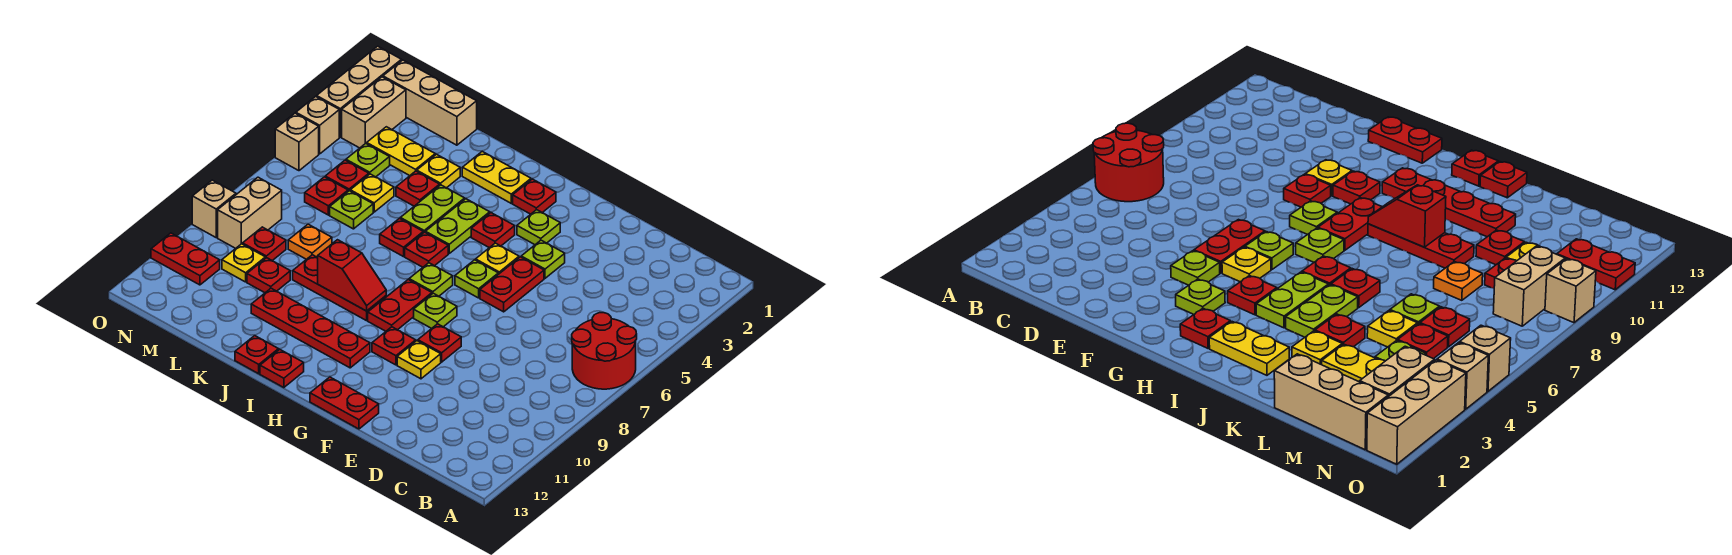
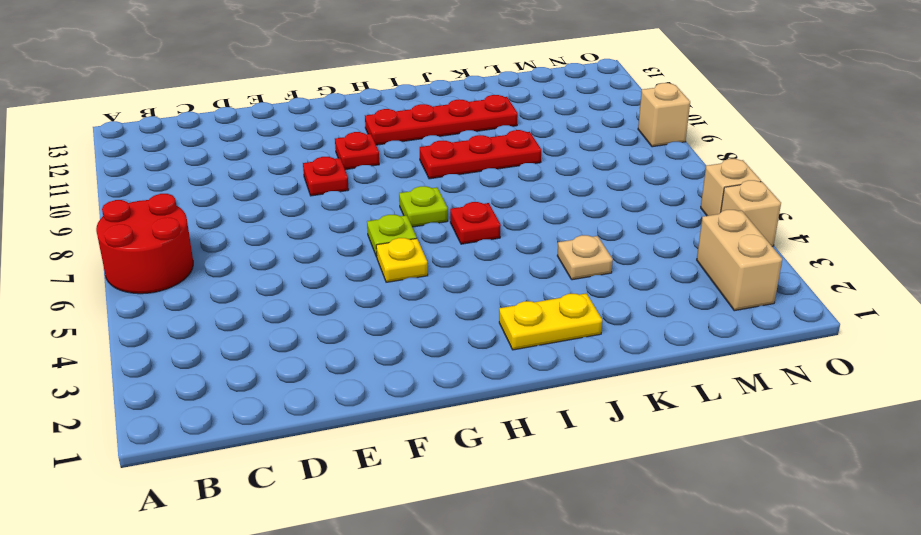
tan 1x1 plate [557,235,613,280] -> red 1x1 plate [396,171,440,206]
none -> lime 1x1 plate [521,240,565,278]
none -> red 1x2 plate [480,257,544,312]
none -> yellow 1x1 plate [397,341,441,379]
none -> red 1x2 plate [310,377,379,429]

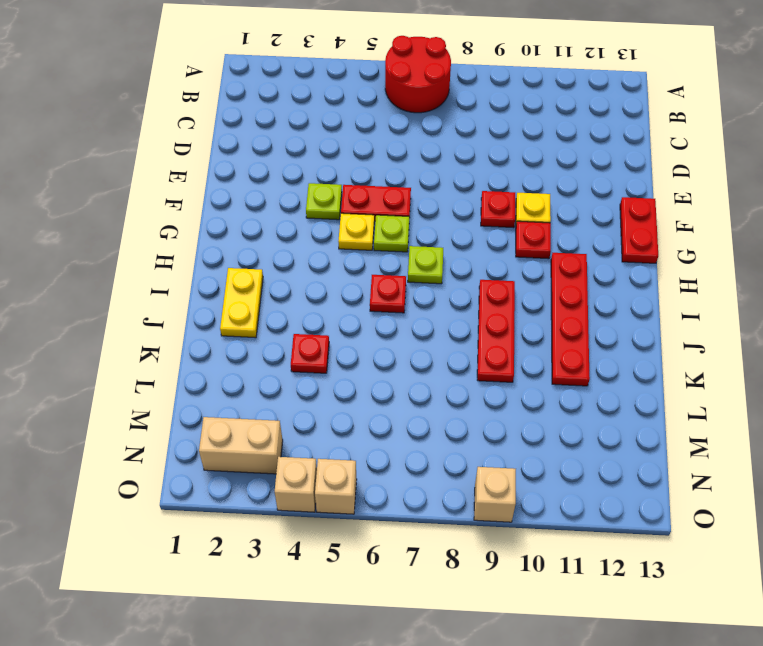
none -> lime 1x1 plate [517,210,560,245]
none -> lime 1x1 plate [414,293,457,328]
none -> red 1x1 plate [513,179,556,214]
none -> red 1x1 plate [471,213,515,248]

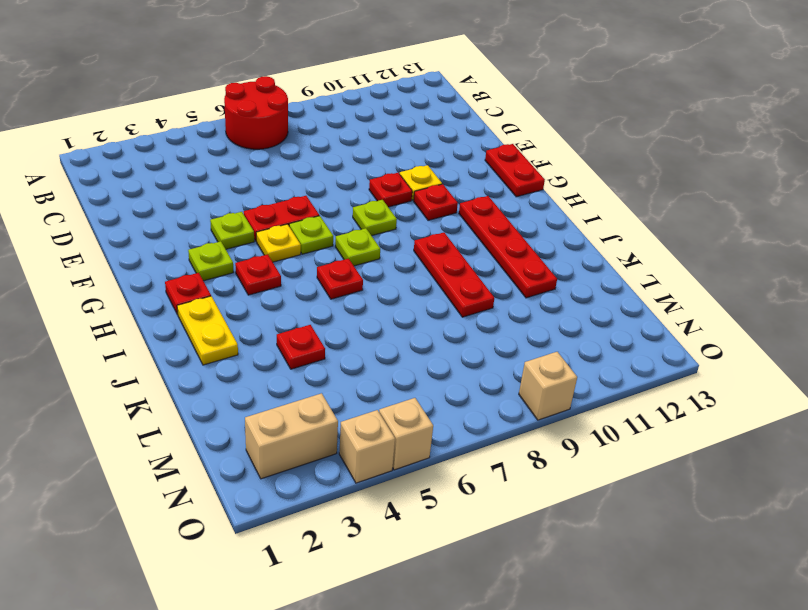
none -> red 1x2 plate [368,280,432,331]
none -> lime 1x2 plate [425,199,490,253]
none -> red 1x1 plate [260,349,304,388]
none -> lime 1x2 plate [400,185,465,233]

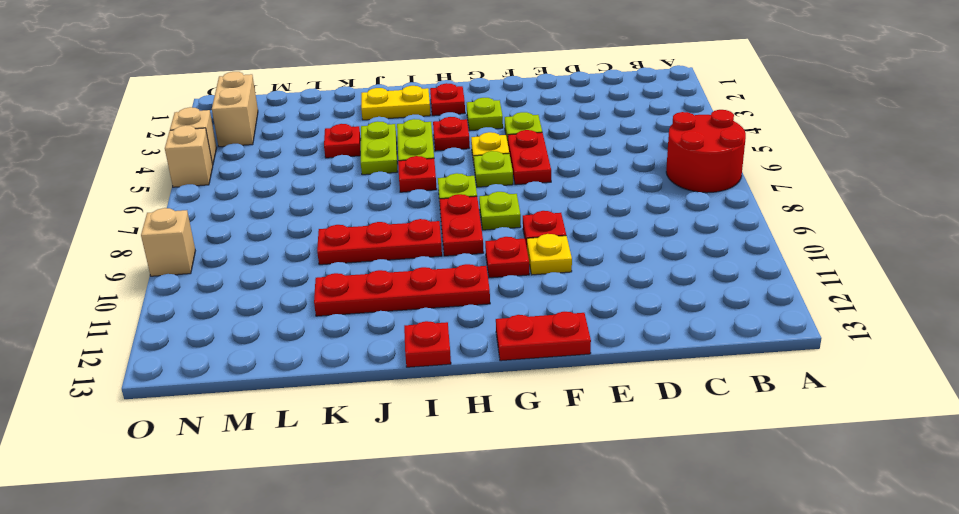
none -> red 1x1 plate [380,218,423,257]
none -> red 1x1 plate [235,336,279,374]
none -> yellow 1x1 plate [417,154,460,188]
none -> tan 1x3 brick [383,60,477,145]

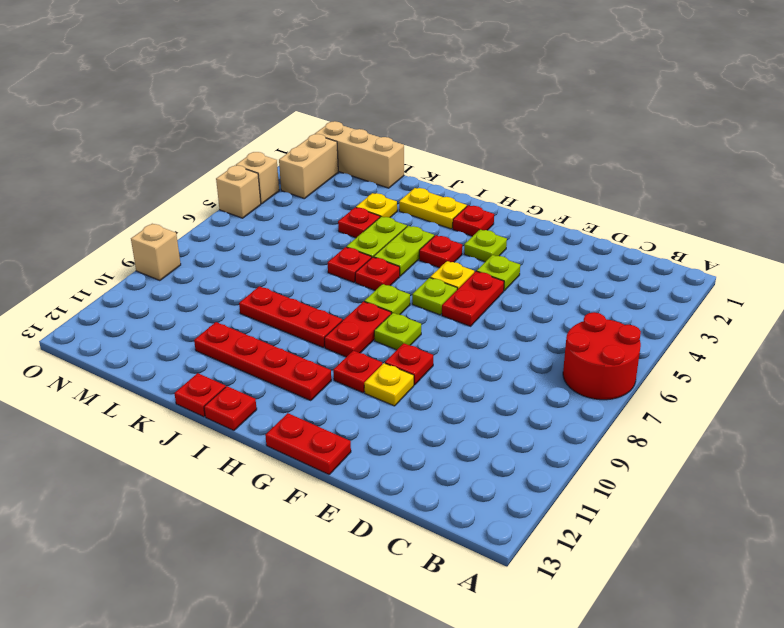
none -> yellow 1x2 plate [367,127,435,176]
none -> yellow 1x1 plate [350,174,394,212]
none -> lime 1x1 plate [330,191,373,229]
none -> orange 1x1 plate [288,224,332,259]

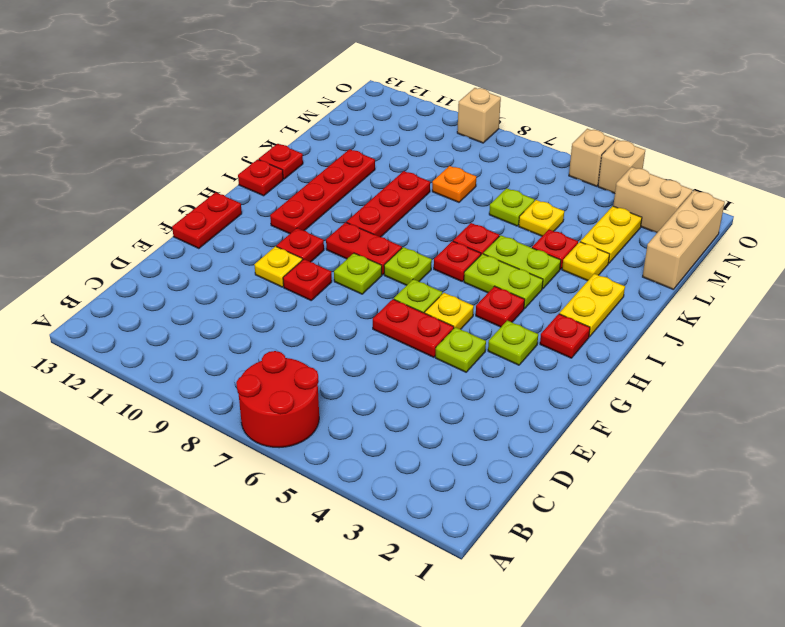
none -> red 1x1 plate [247,258,290,293]
none -> lime 1x1 plate [346,143,390,177]
none -> red 1x1 plate [325,160,369,191]
none -> red 1x1 plate [305,177,348,215]

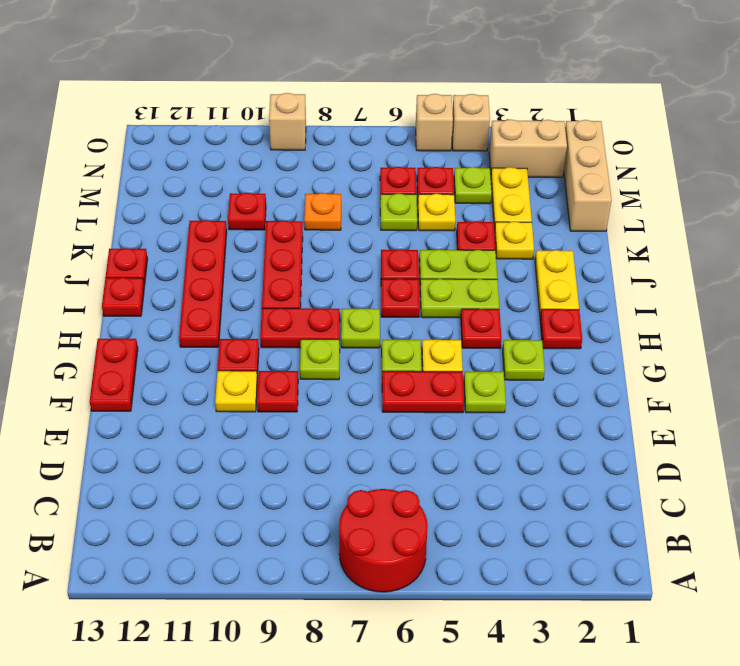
none -> red 1x1 plate [243,227,286,261]
none -> yellow 1x1 plate [222,244,265,282]
none -> tan 1x2 brick [218,177,282,248]
none -> red 1x2 plate [151,233,220,285]

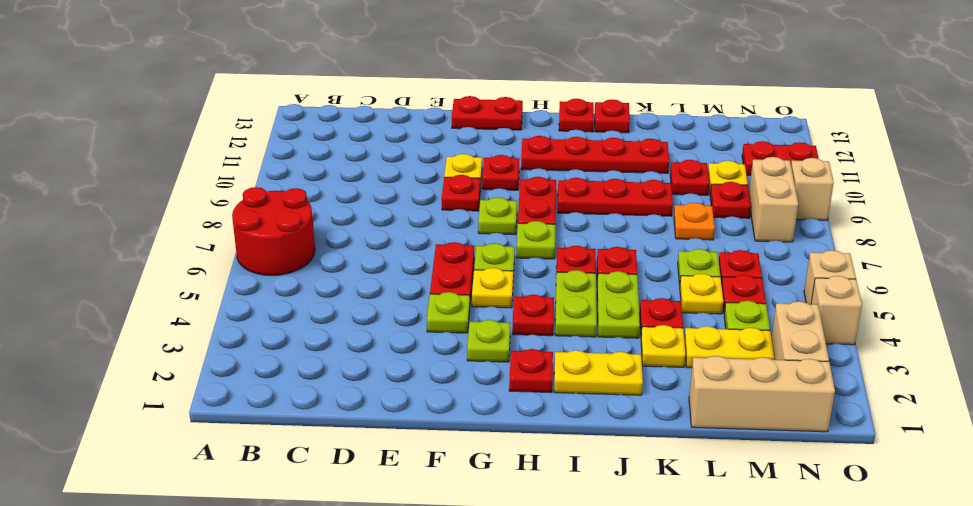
none -> tan 1x3 brick [317,46,401,137]
none -> red 1x2 slope [318,240,386,311]

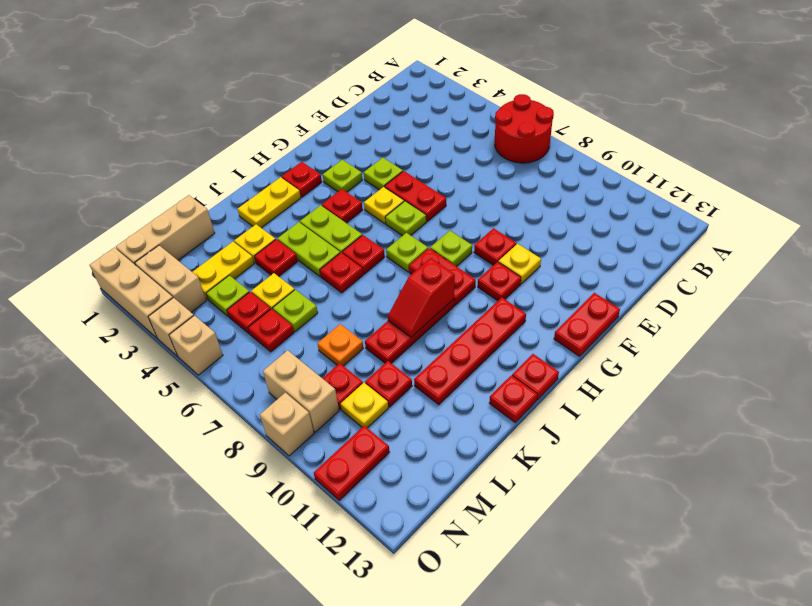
red 1x2 slope [388,258,455,337] -> red 1x2 slope turned to [318,240,386,311]

